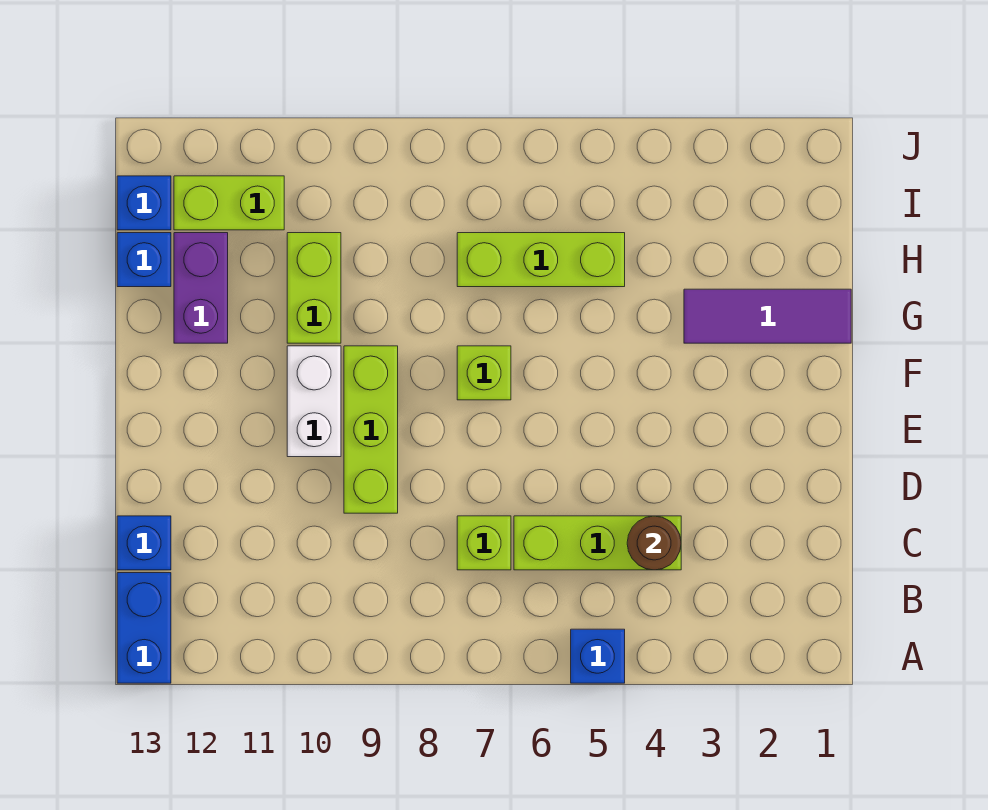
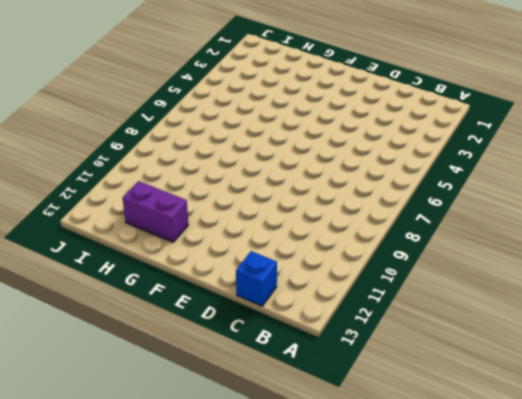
none -> blue 1x1 brick [571,629,625,683]
none -> blue 1x2 brick [117,573,171,683]
none -> lime 1x3 brick [514,516,681,570]

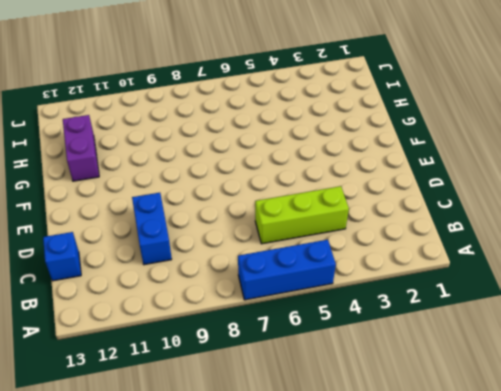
blue 1x3 brick [238,240,336,300] -> blue 1x1 brick [571,629,625,683]
blue 1x2 brick [132,193,172,265] -> blue 1x2 brick moved to [117,573,171,683]
none -> lime 1x1 brick [457,516,511,570]
none -> lime 1x3 brick [344,346,398,513]
none -> white 1x2 brick [287,346,341,457]

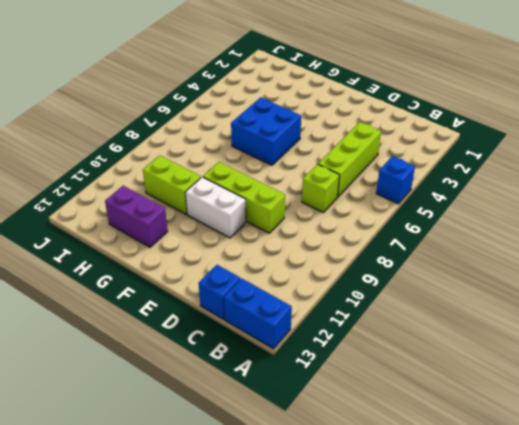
blue 2x2 brick [231,97,301,165] -> none
none -> lime 1x1 brick [457,346,511,400]
none -> purple 1x3 tile [684,289,851,343]
none -> lime 1x3 brick [457,233,625,287]

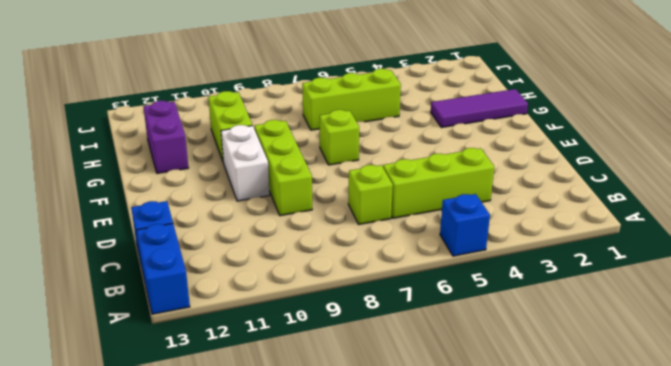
none -> blue 1x1 brick [117,233,171,287]
none -> lime 1x2 brick [174,176,284,230]
none -> blue 1x1 brick [117,176,171,230]

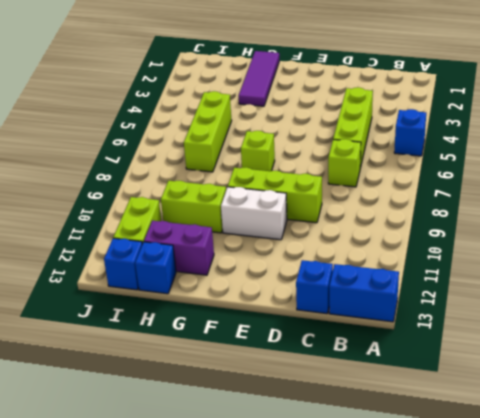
none -> brown 1x1 round brick [627,516,681,570]

